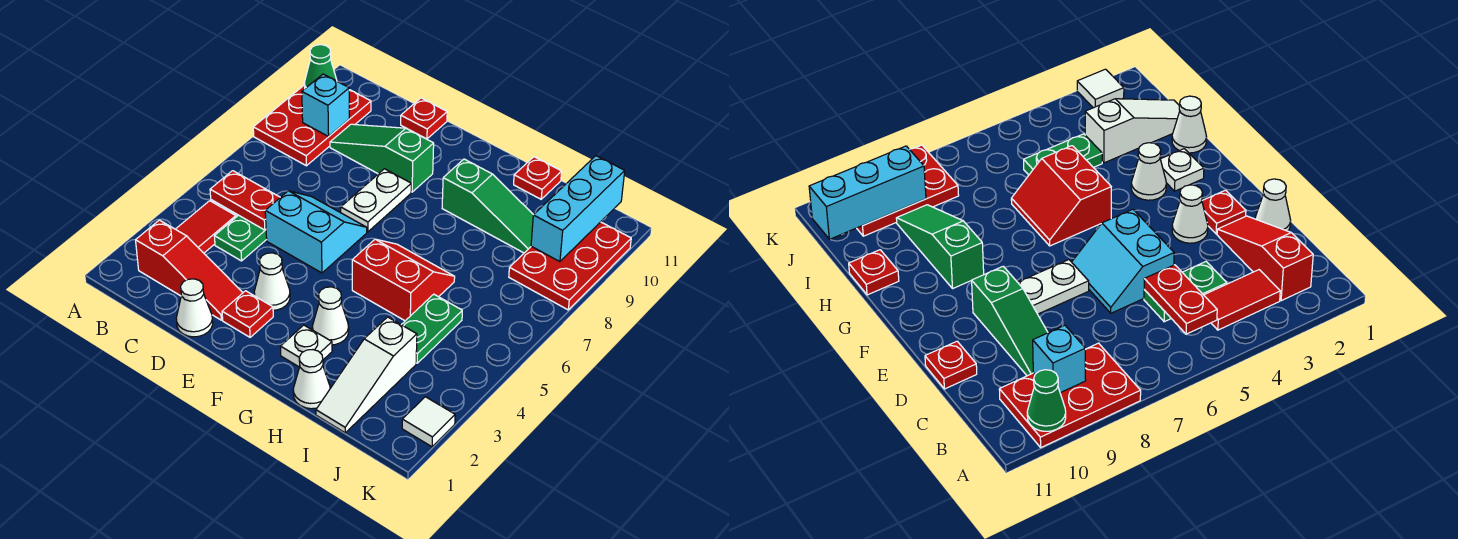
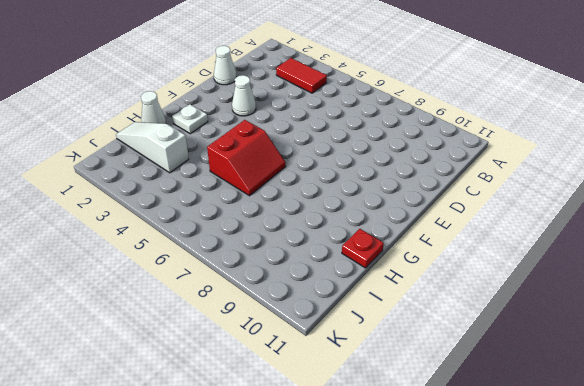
none -> red 2x3 plate [253,85,371,166]
none -> red 1x3 slope [136,220,243,320]
none -> green 1x2 plate [214,215,267,261]

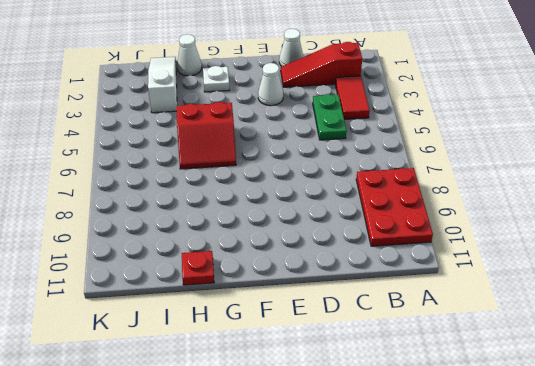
none -> green 1x3 slope [330,124,434,192]
none -> cyan 2x2 slope [265,191,367,273]
none -> red 1x1 plate [401,98,447,139]

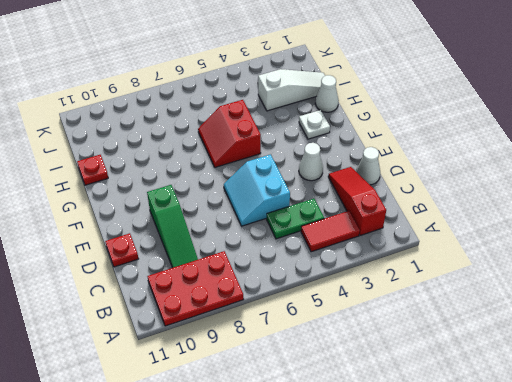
none -> red 1x1 plate [222,291,273,337]
none -> white 1x2 plate [341,169,411,232]
none -> white 1x1 cone [312,287,349,345]

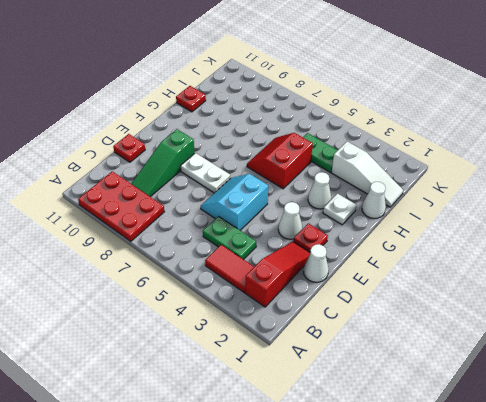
none -> green 1x3 slope [442,159,533,253]
none -> red 2x3 plate [509,222,631,310]
none -> white 1x1 tile [402,397,455,447]

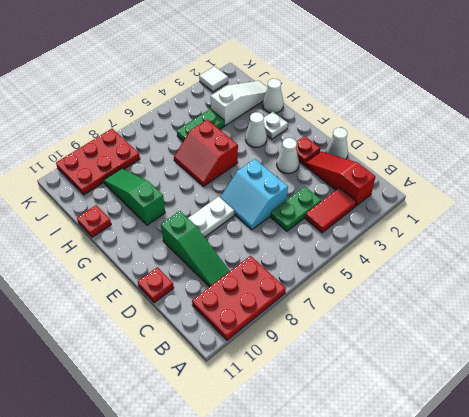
none -> green 1x1 cone [304,45,337,88]
none -> red 1x2 plate [210,171,280,230]
none -> cyan 1x1 brick [302,74,349,136]

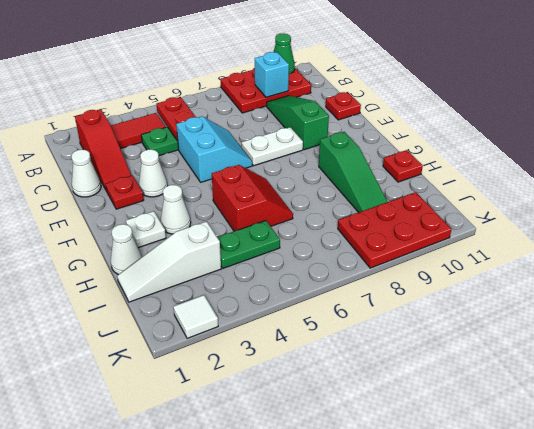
none -> cyan 1x3 brick [531,156,625,262]

